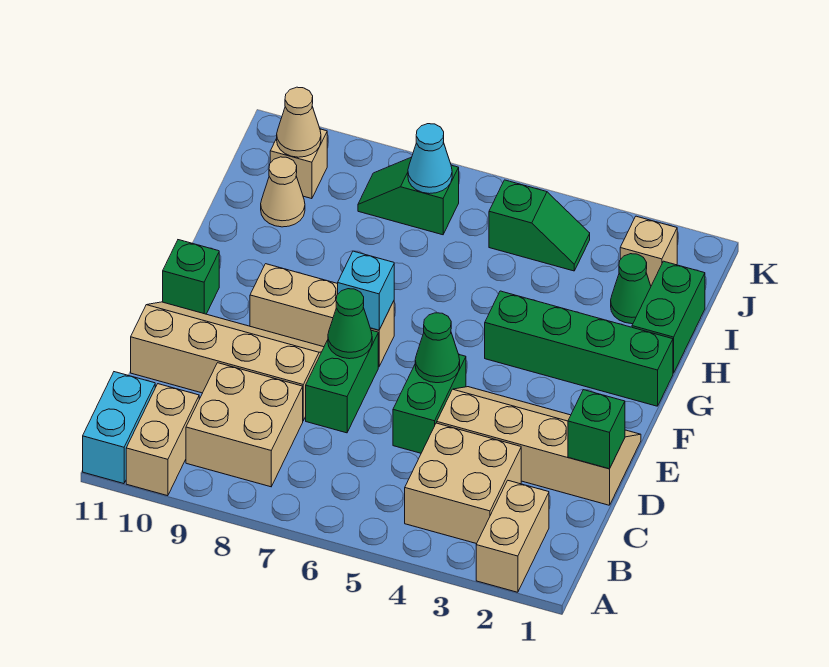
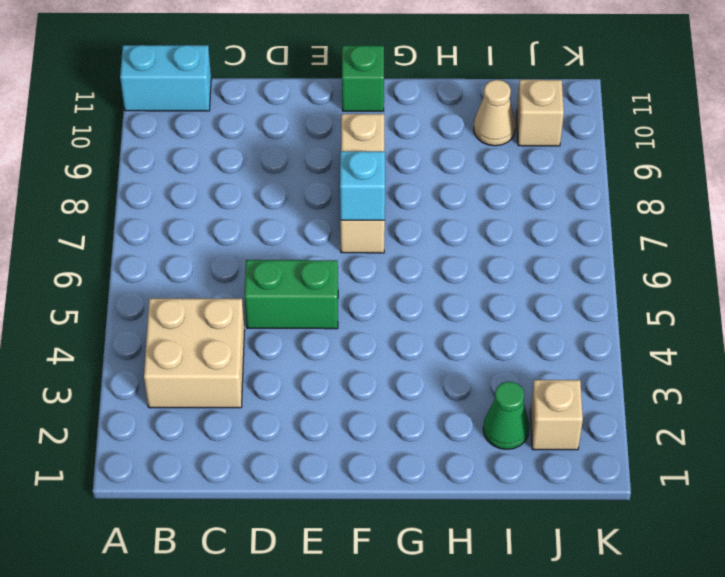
none -> tan 1x2 brick [476,481,549,592]
none -> tan 1x2 brick [126,384,199,496]
none -> tan 2x2 brick [186,363,303,487]

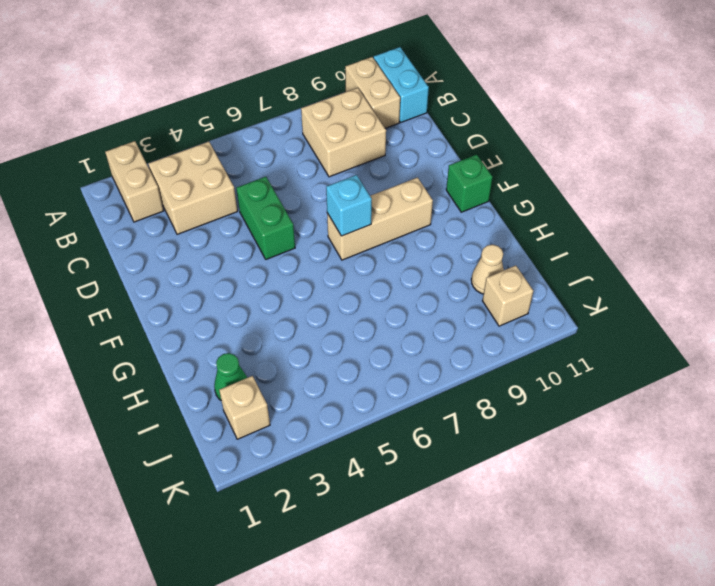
none -> tan 2x4 slope [437,387,641,505]
none -> green 1x2 brick [306,330,378,433]
none -> tan 2x4 slope [131,302,324,421]

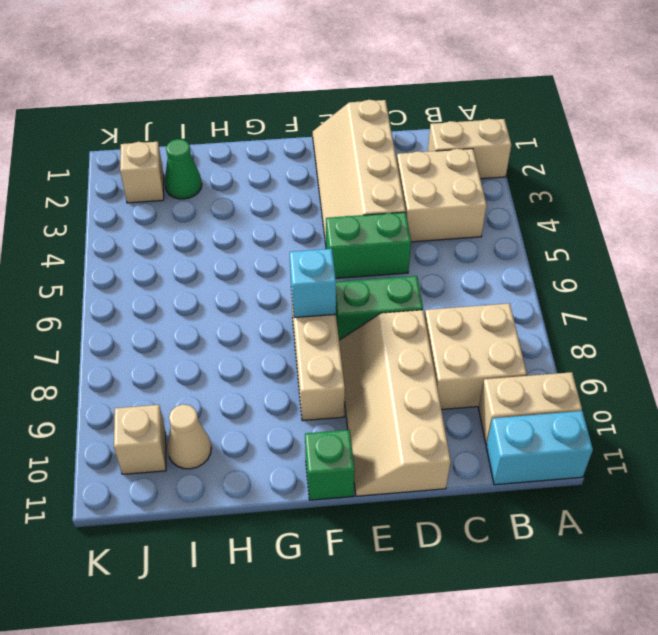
none -> green 1x4 brick [485,291,673,406]
none -> green 1x2 brick [632,261,705,373]
none -> green 1x2 slope [489,180,590,271]

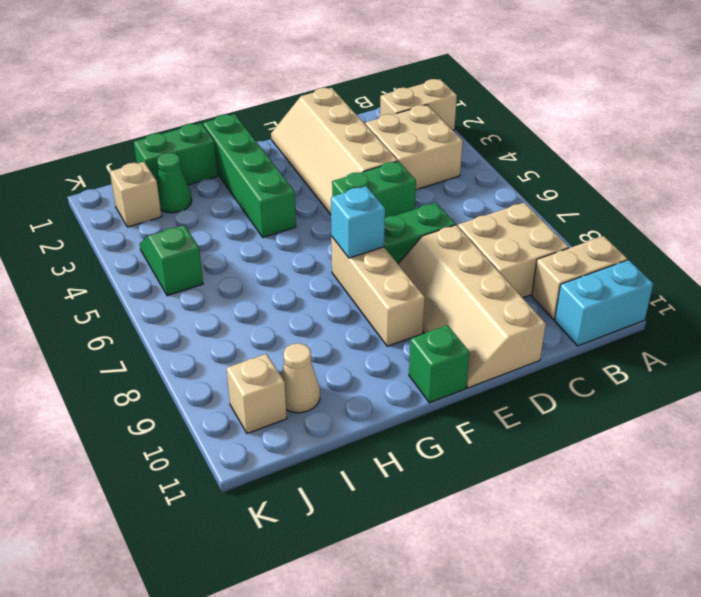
none -> green 1x2 slope [358,157,459,235]
none -> green 1x1 brick [568,390,625,469]
none -> green 1x1 cone [415,313,460,383]

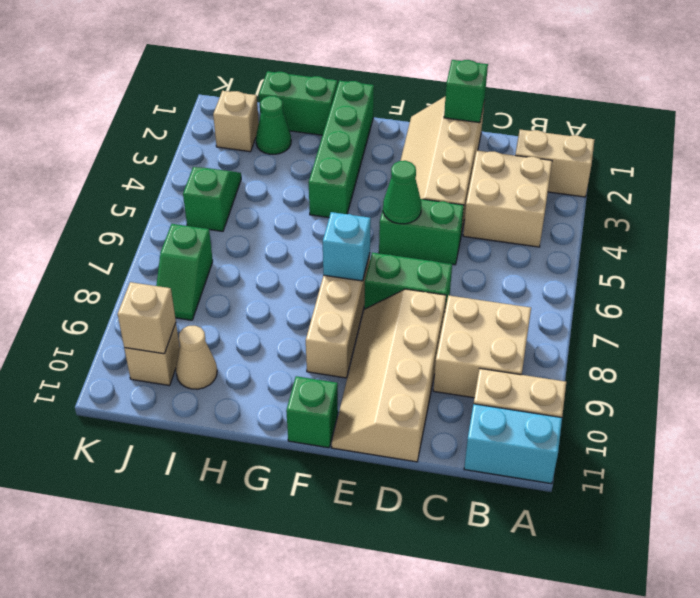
tan 1x1 brick [118,282,176,354] -> tan 1x1 cone [277,87,321,157]
none -> green 1x1 cone [328,289,372,359]
none -> cyan 1x1 cone [408,124,452,194]

